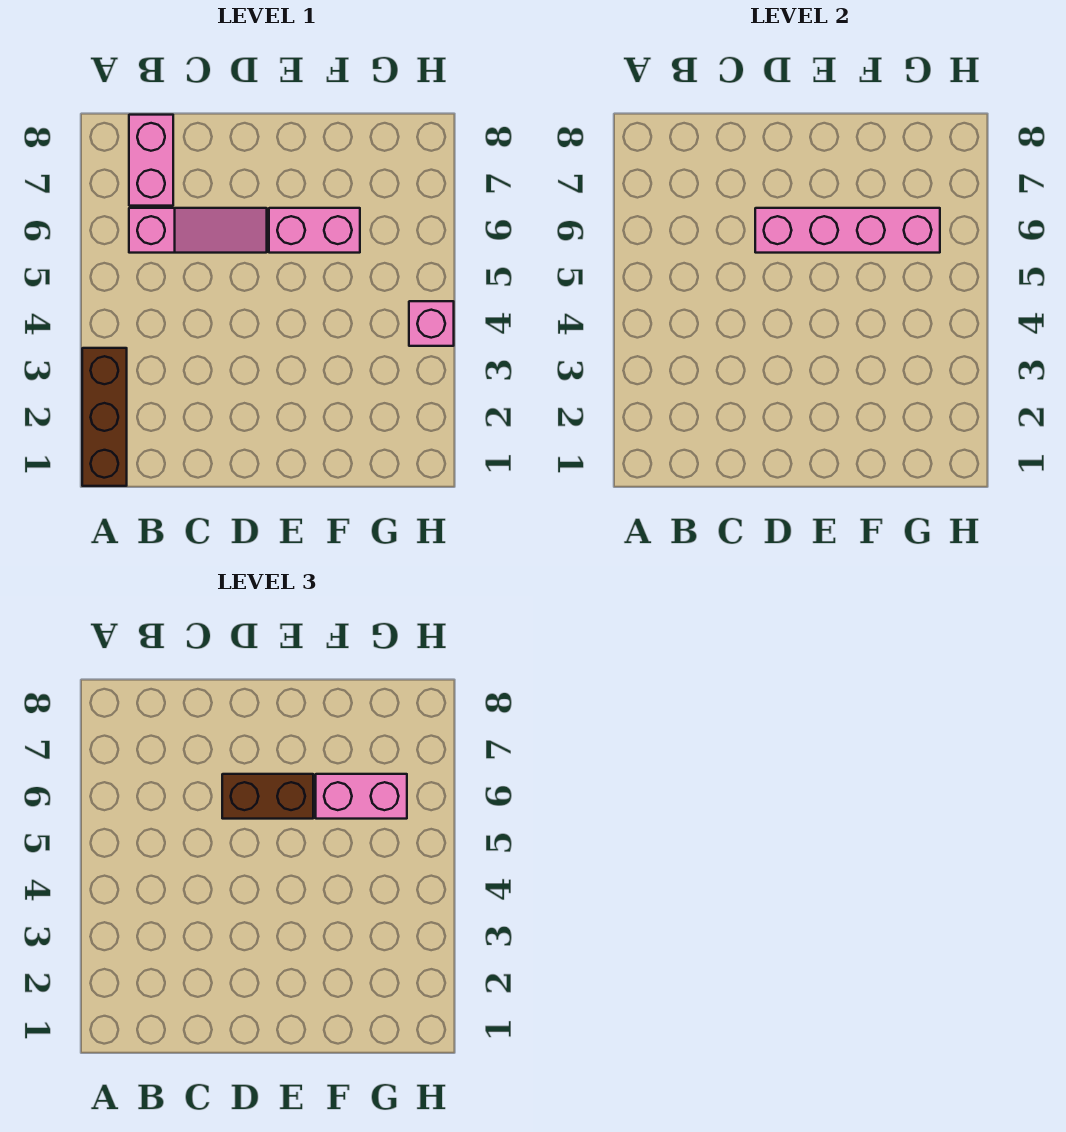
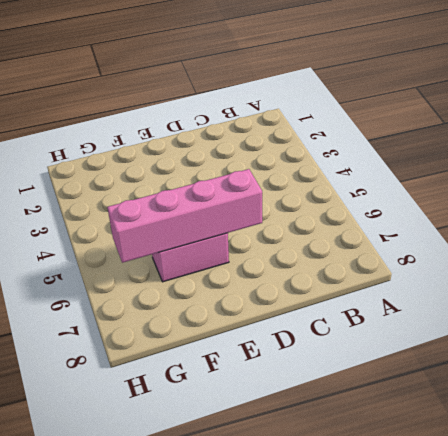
none -> brown 1x3 brick [82,348,127,486]
none -> pink 1x3 slope [129,208,267,253]

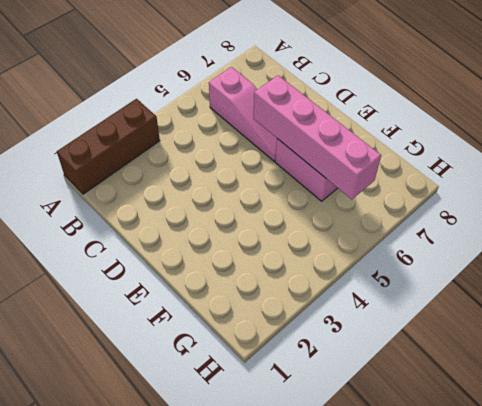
none -> pink 1x2 brick [129,115,173,206]
none -> pink 1x1 brick [409,301,454,346]

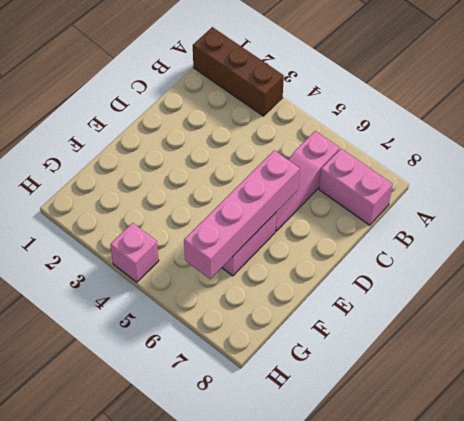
none -> brown 1x2 brick [222,774,313,819]
none -> pink 1x2 brick [316,774,407,819]

